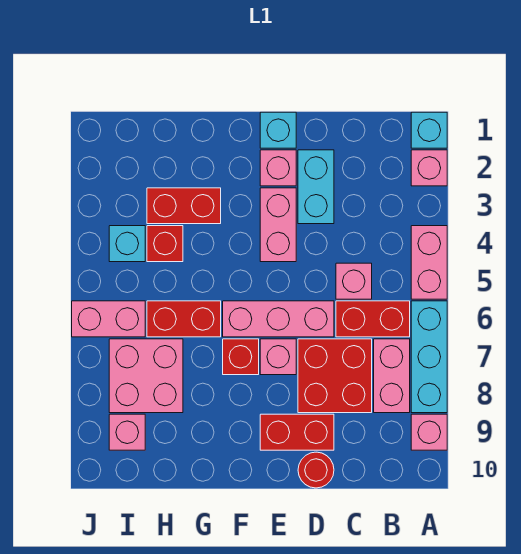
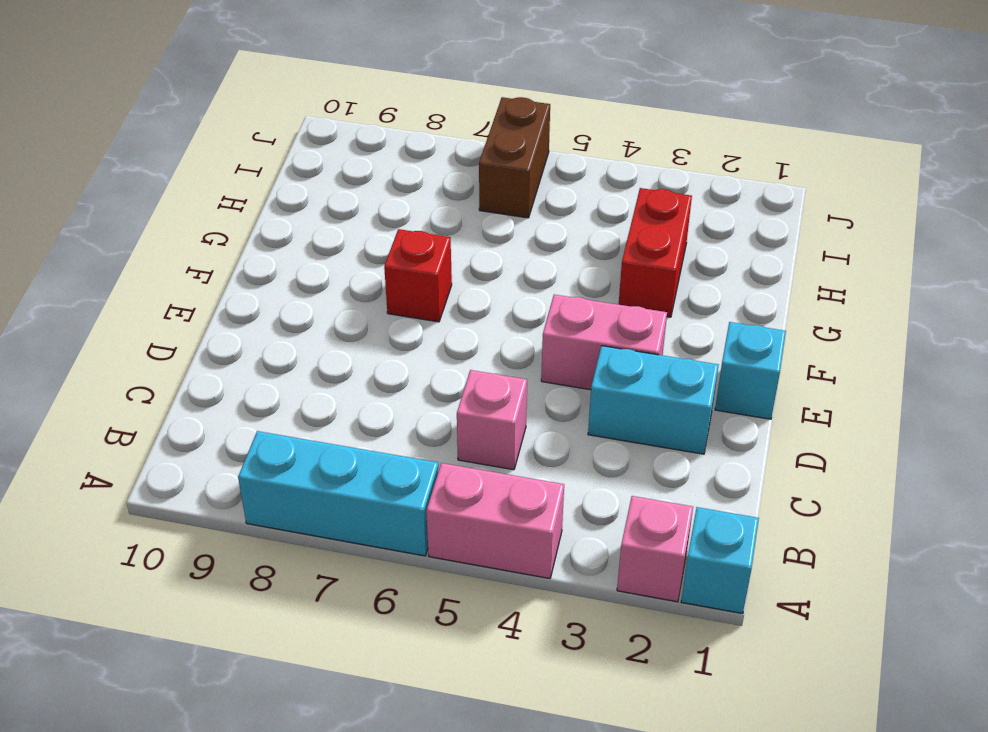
brown 1x2 brick [479,97,550,218] -> pink 1x2 brick [72,301,145,337]
none -> pink 1x1 brick [411,414,447,450]
none -> red 1x2 brick [336,301,410,337]
none -> pink 1x2 brick [374,339,410,413]

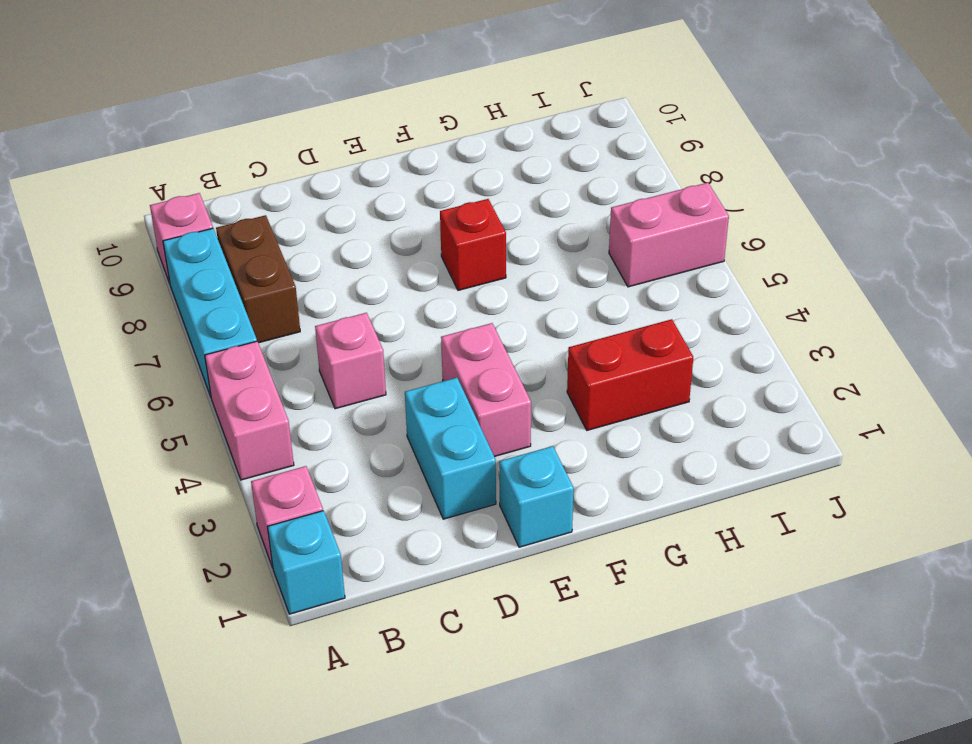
brown 1x2 brick [216,215,300,343] -> pink 1x2 brick [374,339,410,413]
none -> red 1x2 brick [336,301,410,337]
none -> red 2x2 brick [298,339,372,413]
none -> pink 1x3 brick [223,301,334,337]

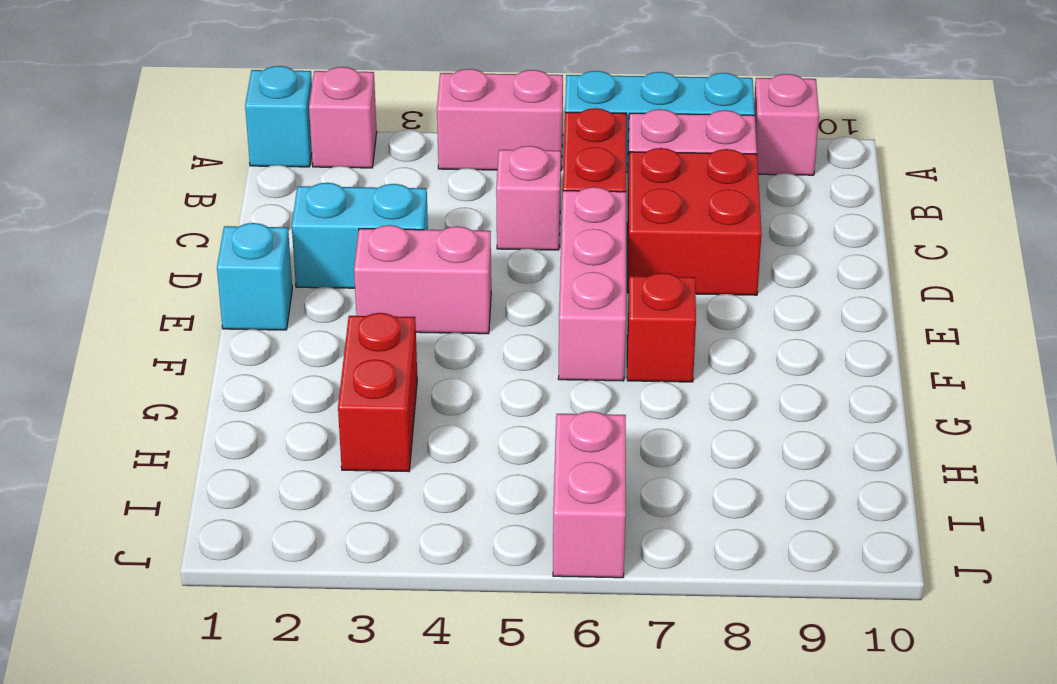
none -> red 1x2 brick [260,414,334,450]
none -> red 1x1 round brick [298,452,334,488]
none -> pink 1x1 brick [260,150,296,186]

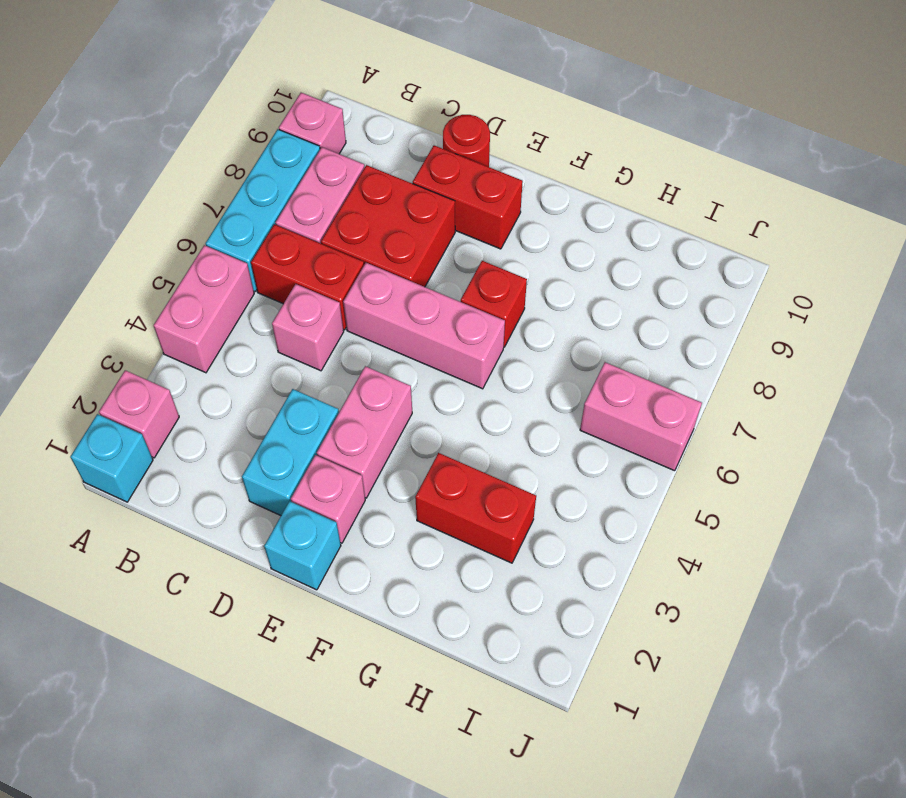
none -> pink 1x1 brick [260,339,296,375]
none -> red 1x2 brick [147,301,221,337]
none -> red 1x1 brick [147,226,183,262]

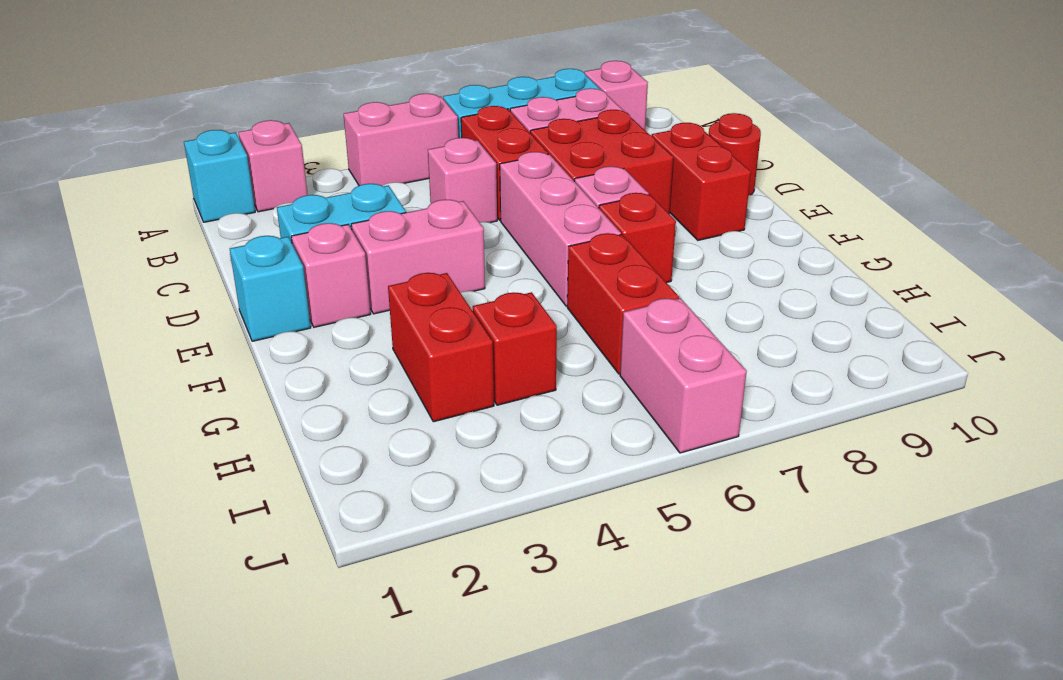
none -> pink 2x2 brick [109,339,183,413]
none -> cyan 1x1 brick [109,226,145,262]
none -> pink 1x1 brick [109,414,145,450]

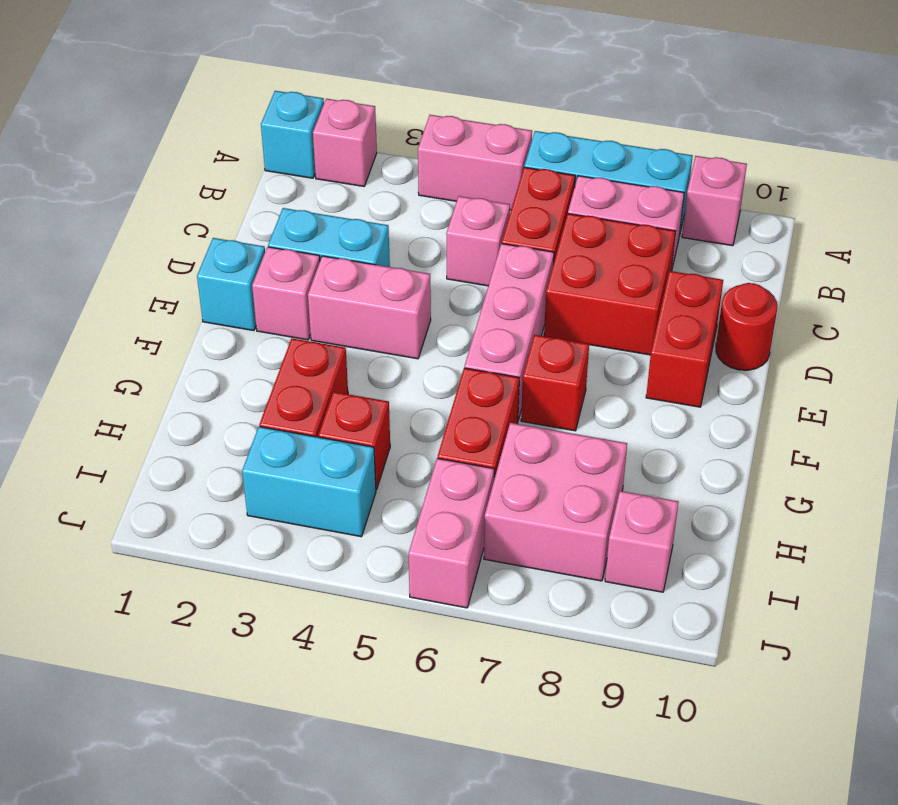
cyan 1x2 brick [242,427,376,537] -> cyan 1x1 brick [109,226,145,262]
none -> pink 1x1 brick [260,339,296,375]

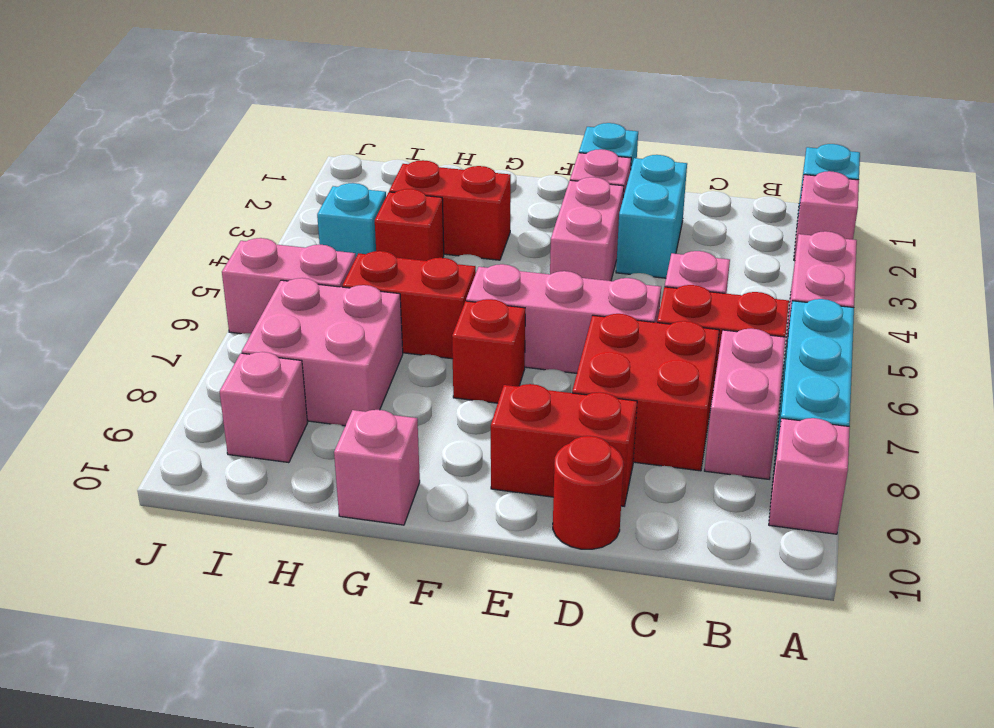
pink 1x1 brick [334,410,420,525] -> pink 1x1 brick moved to [260,339,296,375]

